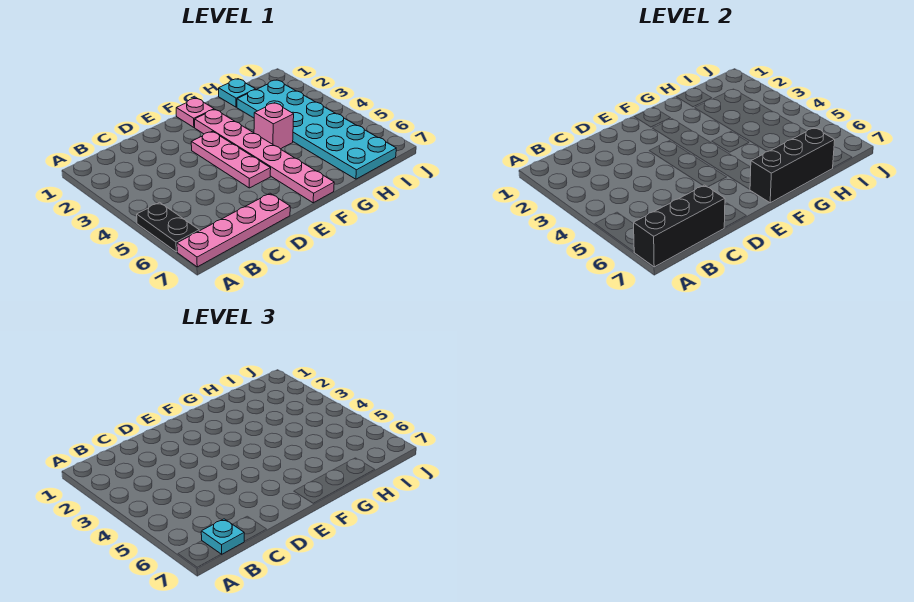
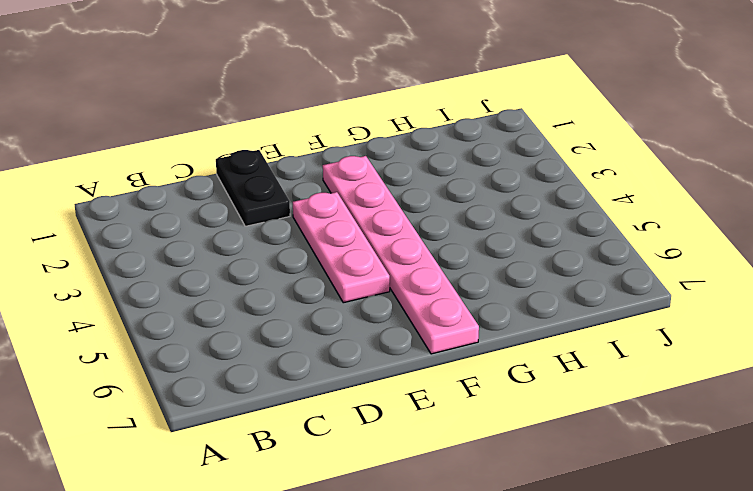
black 1x2 plate [216,150,290,226] -> black 1x2 plate moved to [137,202,199,252]
none -> pink 1x4 plate [177,193,290,267]
none -> pink 1x1 plate [176,98,214,127]

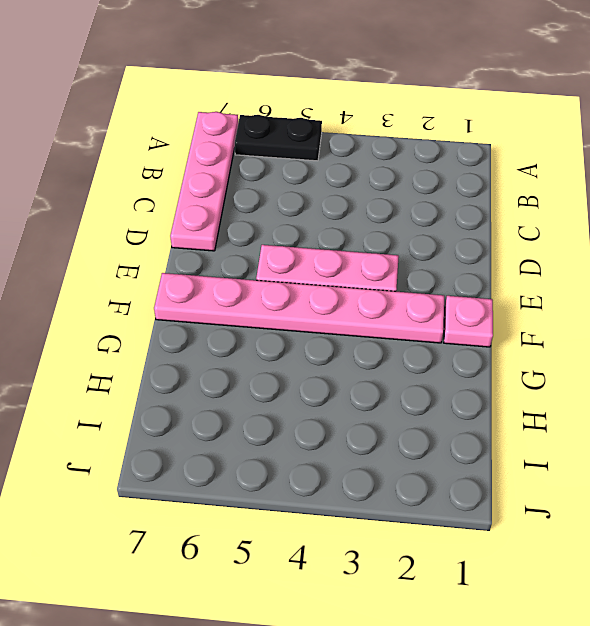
none -> pink 1x1 brick [254,103,294,149]
none -> cyan 1x1 plate [219,79,256,107]

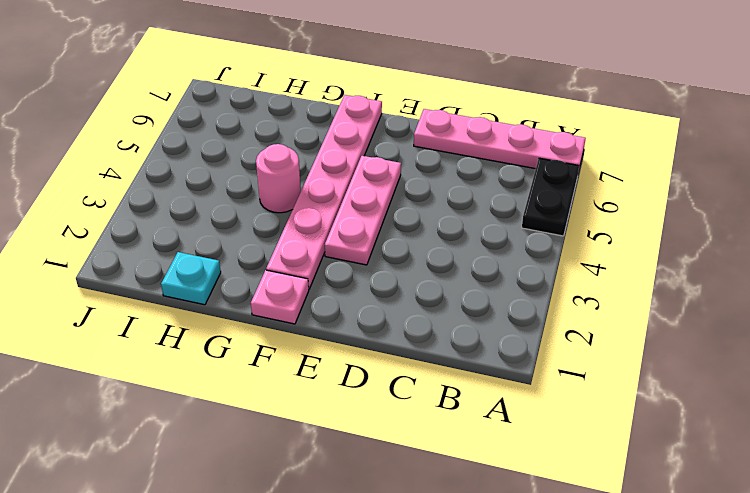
pink 1x1 round brick [256,144,301,213] -> pink 1x1 brick [254,103,294,149]
none -> cyan 2x6 plate [237,80,396,179]
none -> black 1x3 brick [634,185,725,267]

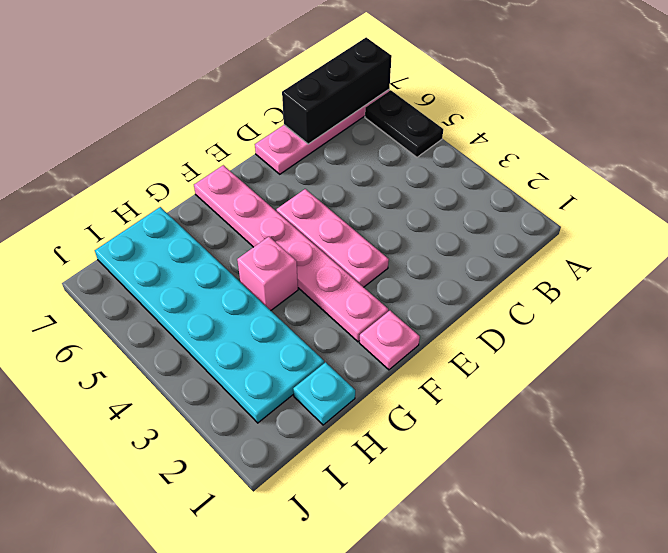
none -> black 1x3 brick [750,128,835,203]
none -> cyan 1x1 plate [201,519,244,554]

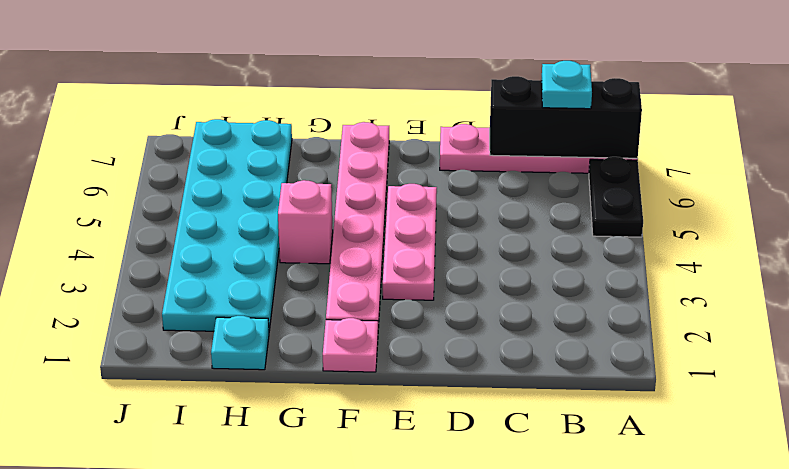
none -> black 1x3 brick [750,128,835,203]

